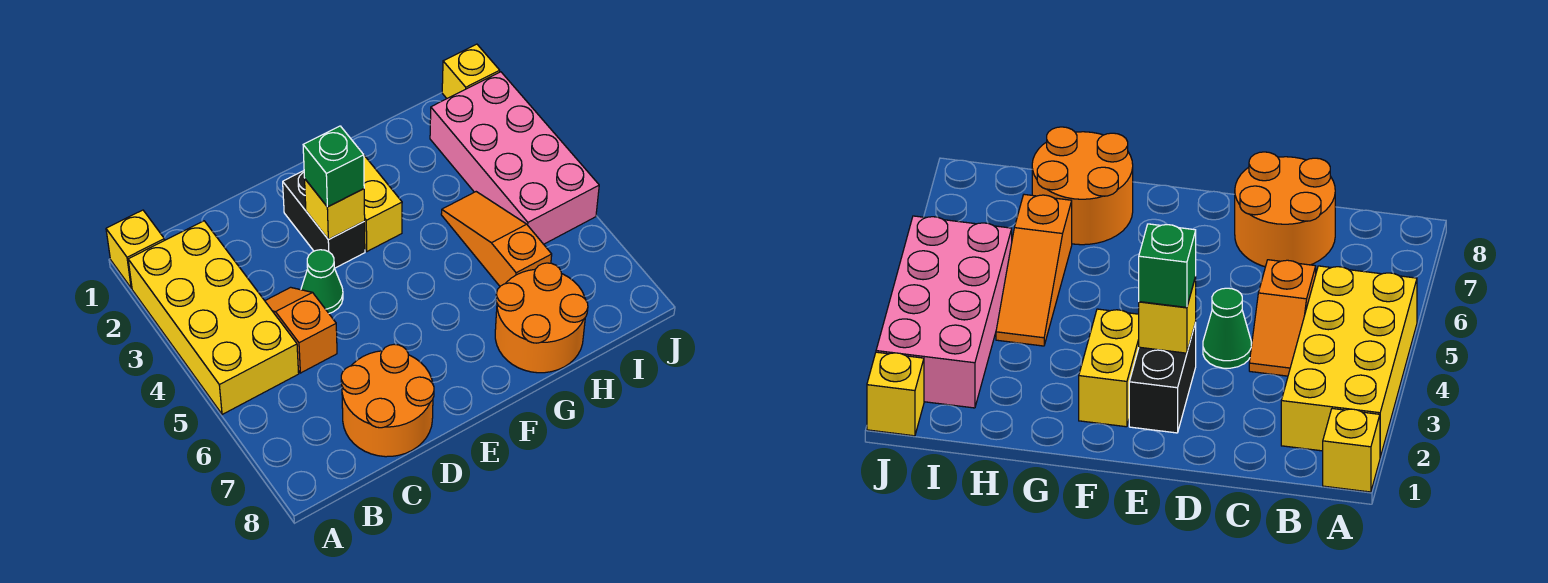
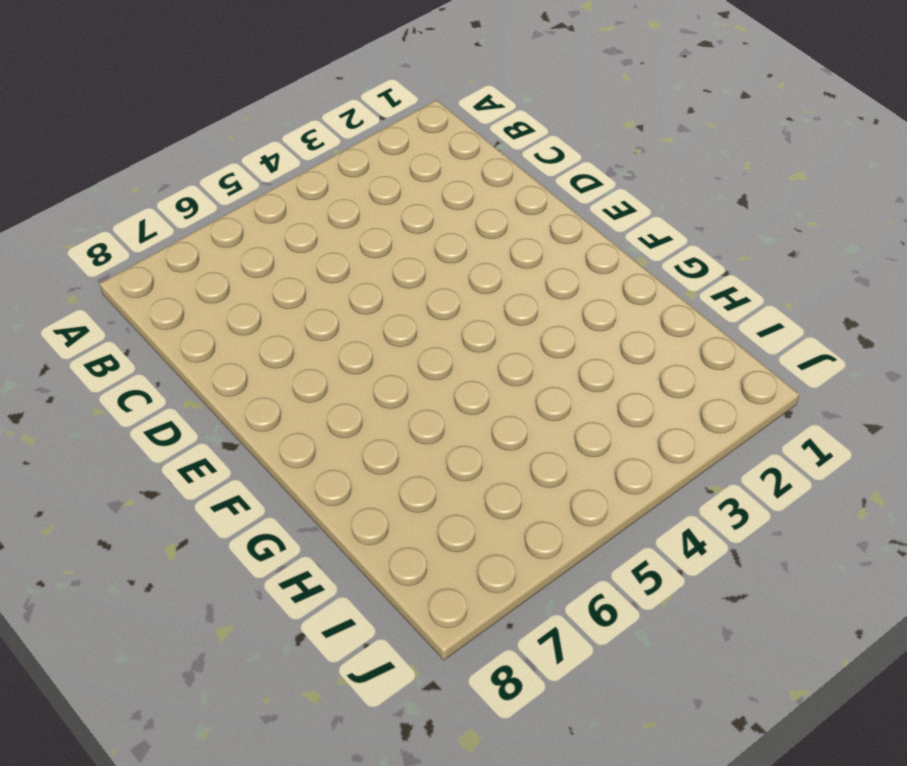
none -> yellow 1x1 brick [106,210,165,288]
none -> yellow 2x4 brick [128,221,299,415]
none -> orange 1x2 slope [265,287,337,373]

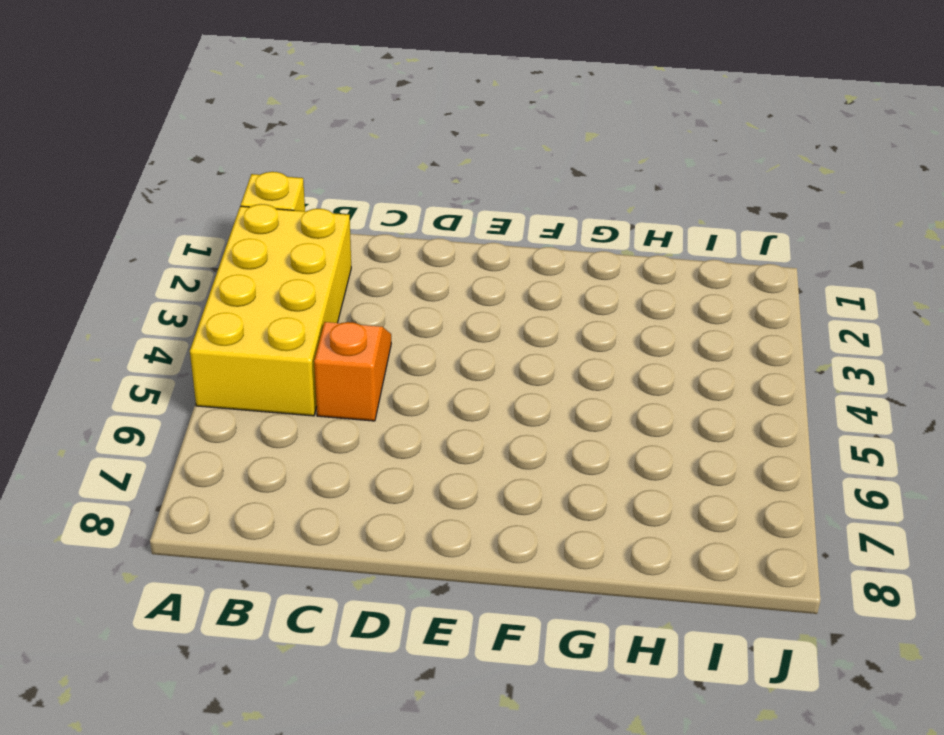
none -> orange 2x2 round brick [341,344,434,457]
none -> green 1x1 cone [301,250,343,313]
none -> black 1x2 brick [283,171,365,268]

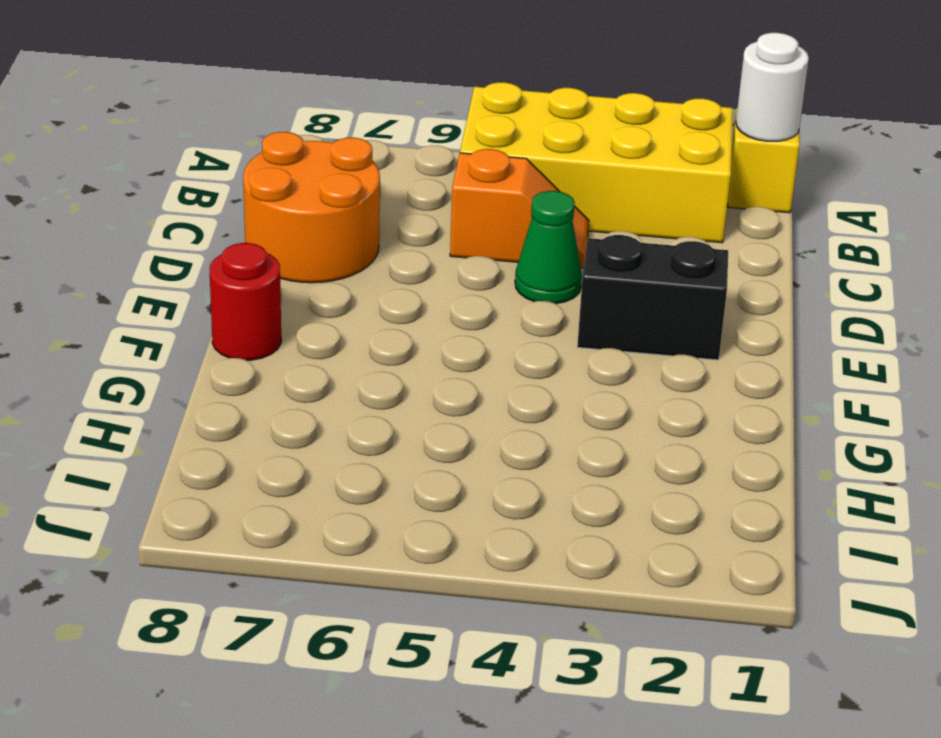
white 1x1 round brick [736,33,809,141] -> none
red 1x1 round brick [210,243,281,360] -> none
none -> yellow 1x2 brick [364,156,402,251]
none -> orange 2x2 round brick [495,263,588,373]
none -> orange 1x3 slope [441,192,552,286]

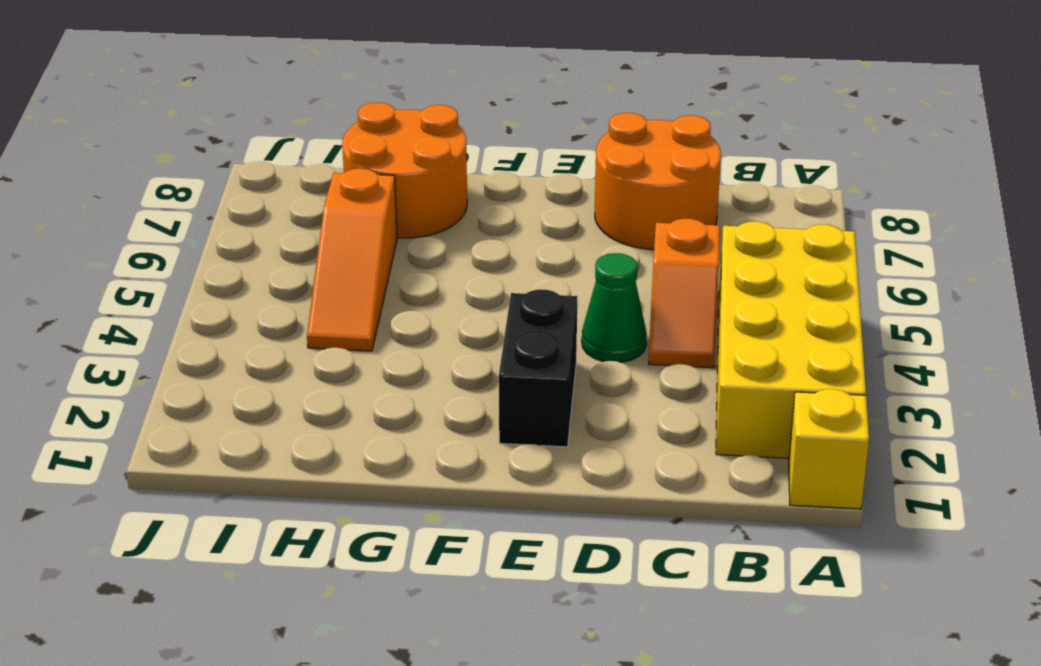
none -> yellow 1x2 brick [364,156,402,251]
none -> pink 2x4 brick [430,72,599,244]
none -> yellow 1x1 brick [442,44,500,98]

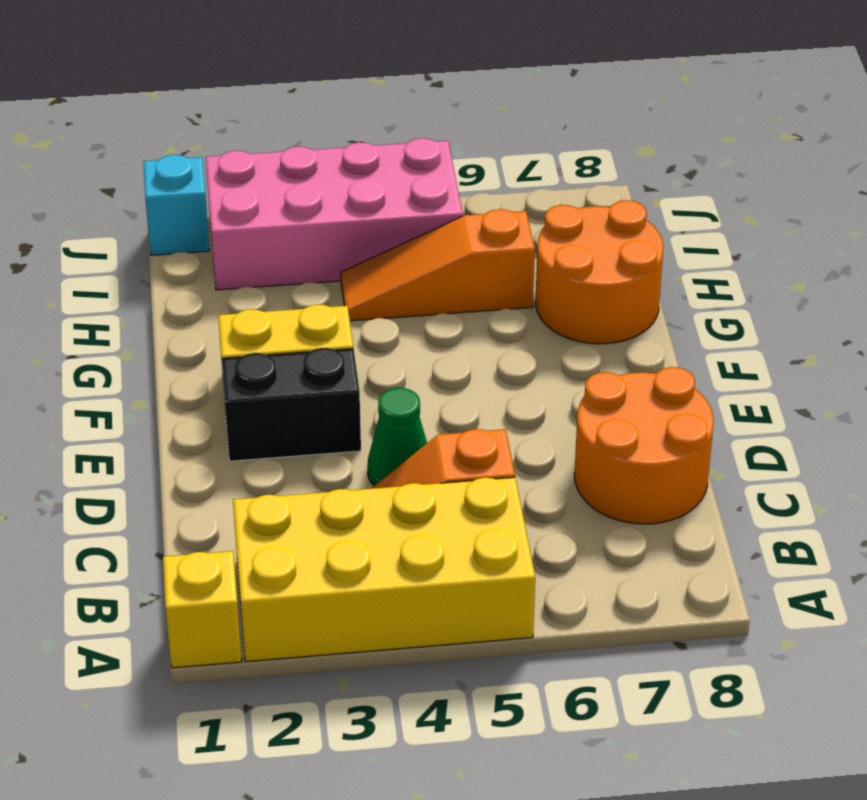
cyan 1x1 brick [143,155,210,255] -> yellow 1x1 brick [442,44,500,98]
none -> yellow 1x1 brick [305,179,365,240]
none -> green 1x1 brick [303,126,364,207]

